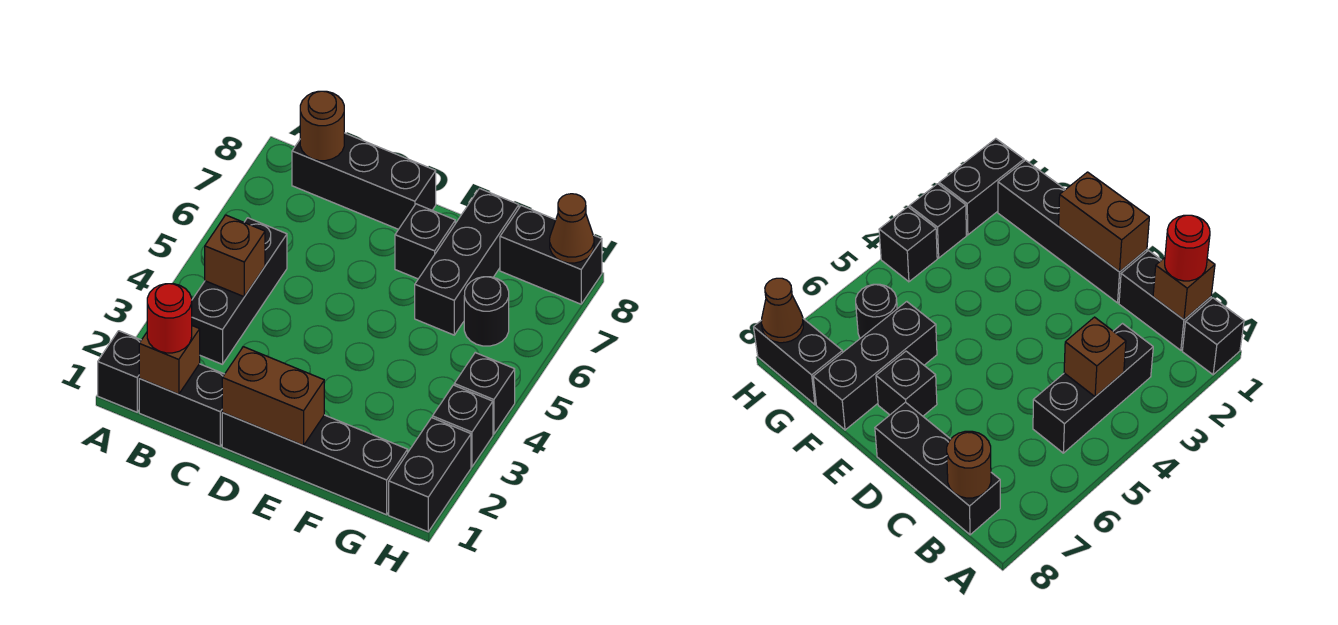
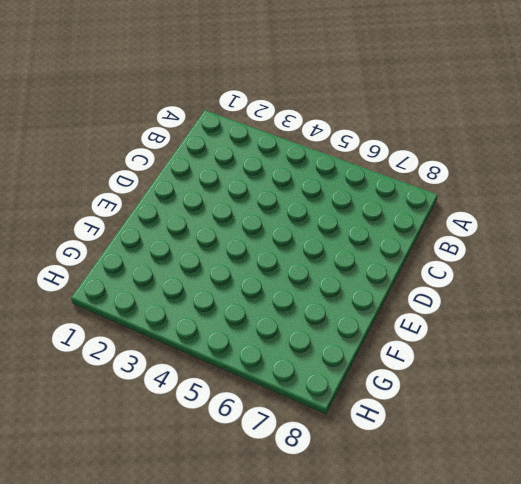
none -> black 1x1 brick [98,331,141,412]
none -> black 1x2 brick [139,364,224,446]
none -> black 1x3 brick [192,218,287,364]

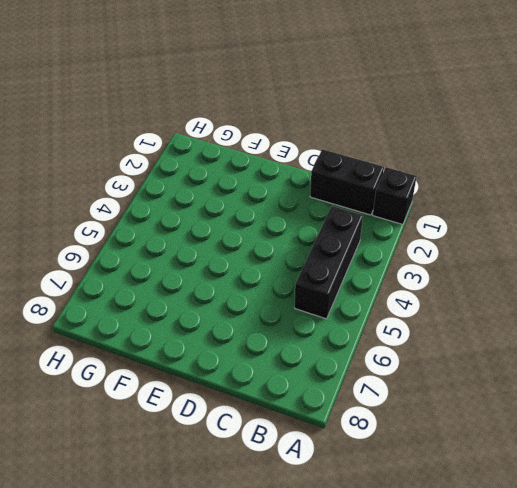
none -> black 1x3 brick [292,133,436,229]
none -> black 1x4 brick [222,413,408,515]
none -> black 1x1 brick [395,204,455,279]

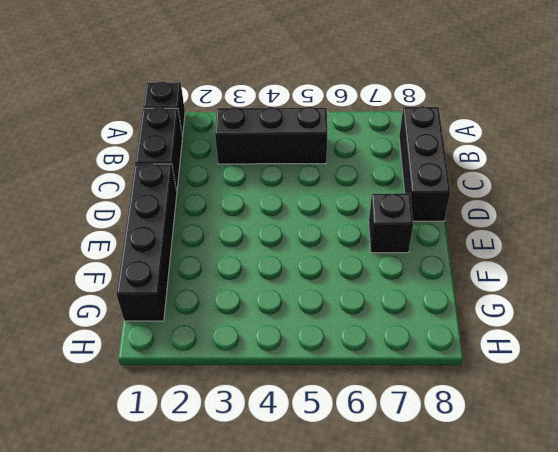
none -> black 1x3 brick [415,189,519,335]
none -> black 1x1 round brick [464,277,509,346]
none -> black 1x2 brick [500,206,602,304]

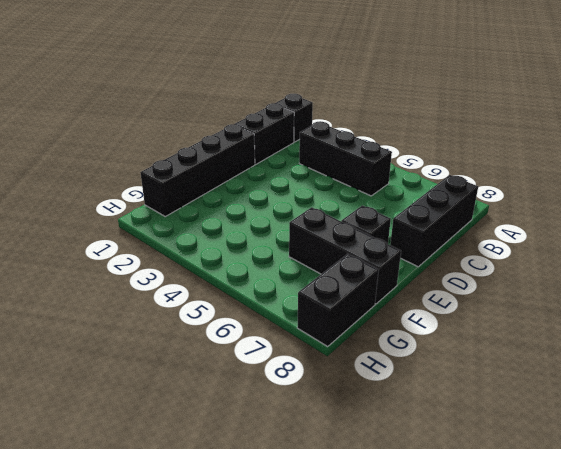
none -> black 1x1 round brick [464,277,509,346]
none -> black 1x2 brick [389,418,471,532]
none -> black 1x1 brick [432,385,493,467]

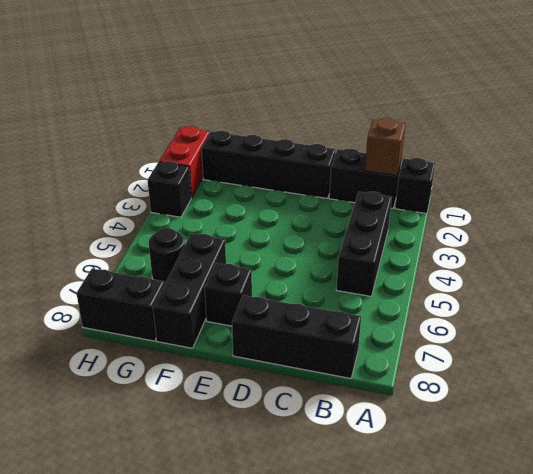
red 1x2 brick [159,126,210,198] -> black 1x2 brick [389,418,471,532]
none -> black 1x1 brick [454,353,515,434]
none -> brown 1x1 brick [205,215,265,297]
none -> brown 1x1 round brick [300,91,344,161]

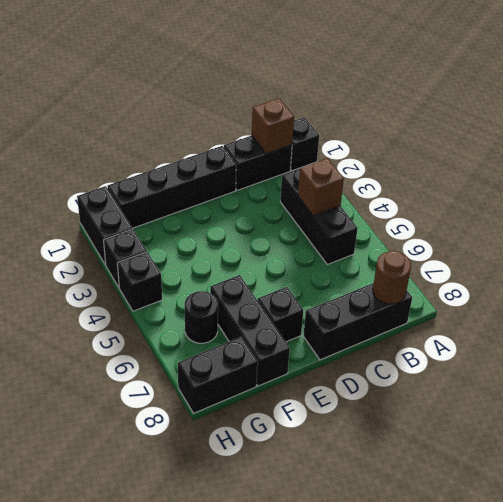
none -> brown 1x2 brick [222,347,324,445]
none -> brown 1x1 cone [550,194,594,263]
none -> red 1x1 round brick [147,284,192,353]

